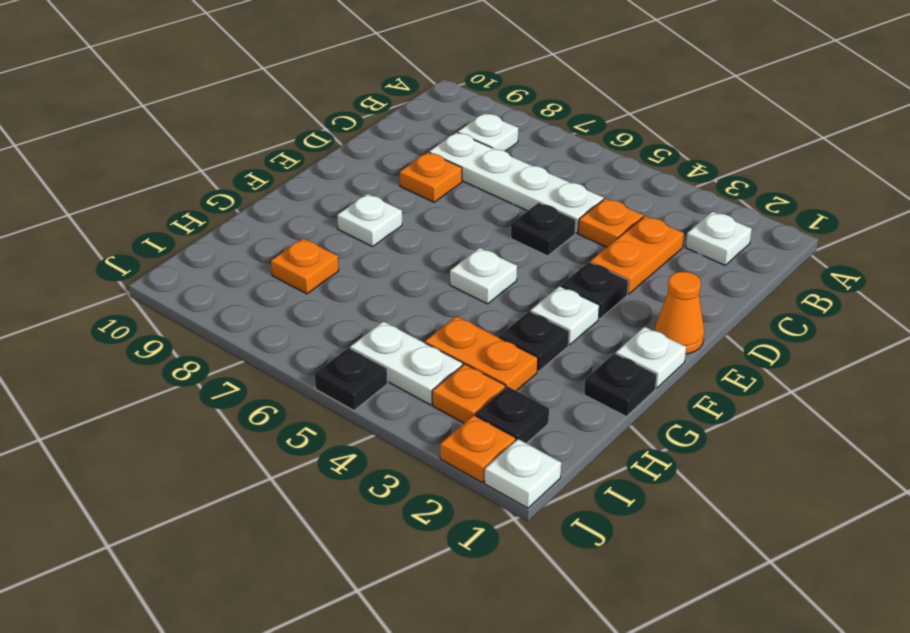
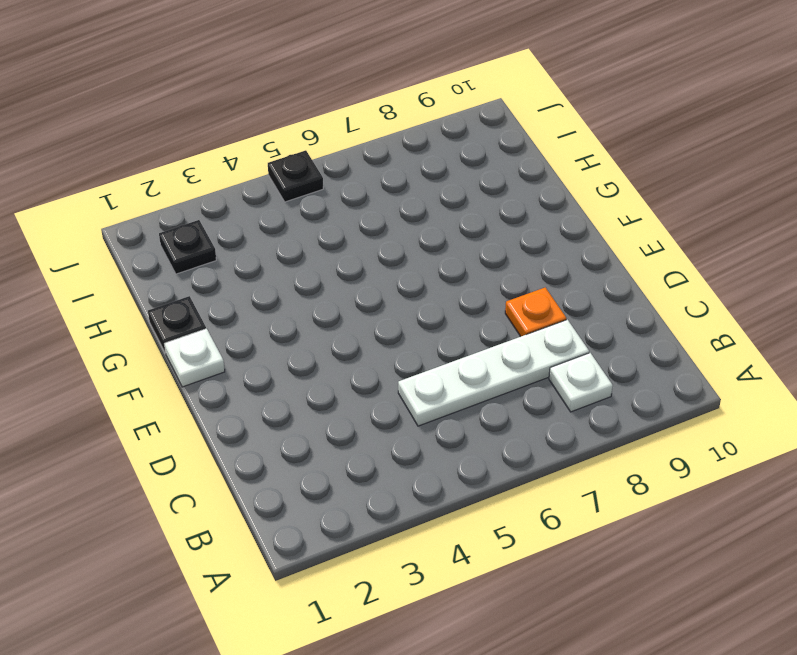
none -> white 1x1 plate [686,212,752,265]
none -> orange 1x2 plate [591,216,684,294]
none -> orange 1x1 plate [578,198,643,247]

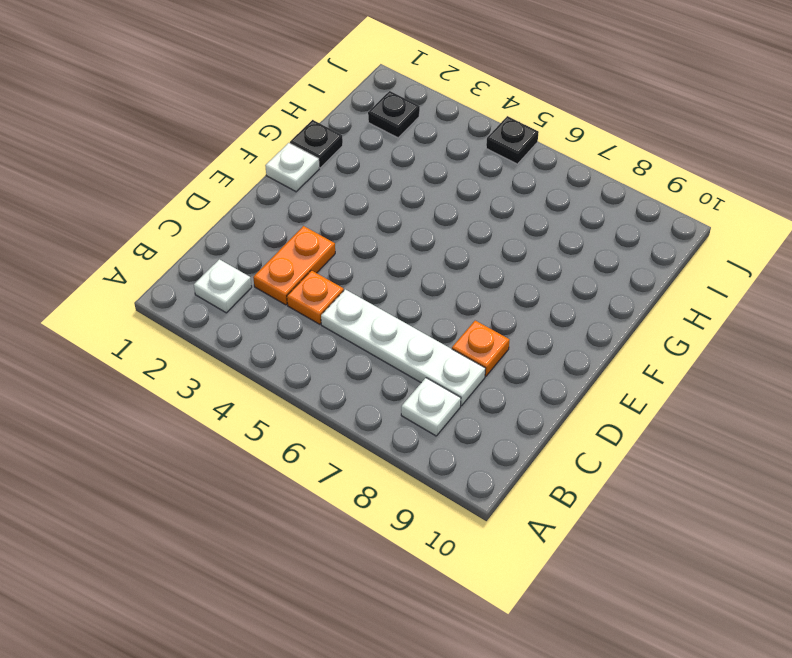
none -> black 1x1 plate [511,203,576,256]
none -> orange 1x1 cone [655,272,704,354]
none -> black 1x1 plate [561,262,629,319]

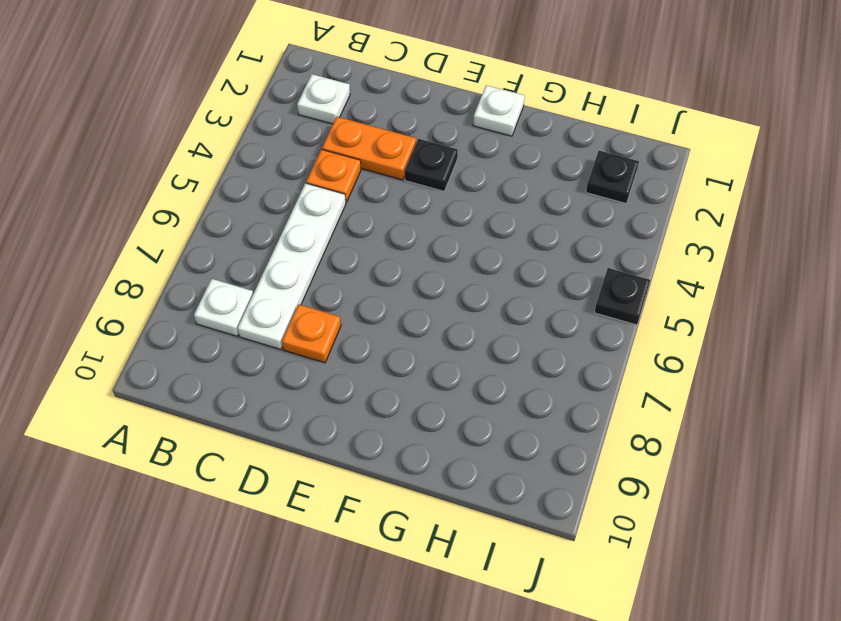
none -> black 1x1 plate [511,203,576,256]
none -> orange 1x1 cone [655,272,704,354]
none -> white 1x1 plate [531,286,599,345]

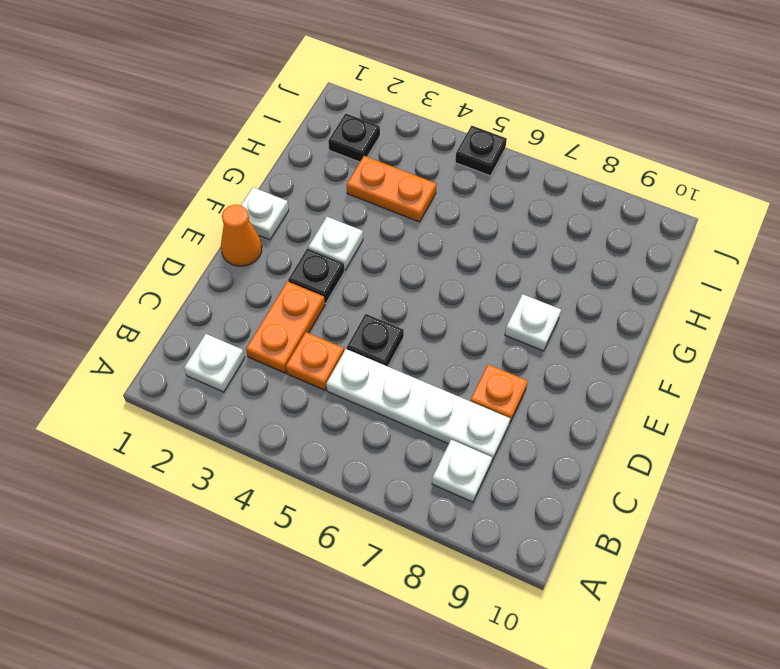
none -> white 1x1 plate [450,248,517,304]
none -> black 1x1 plate [584,353,657,416]
none -> black 1x1 plate [499,311,569,371]

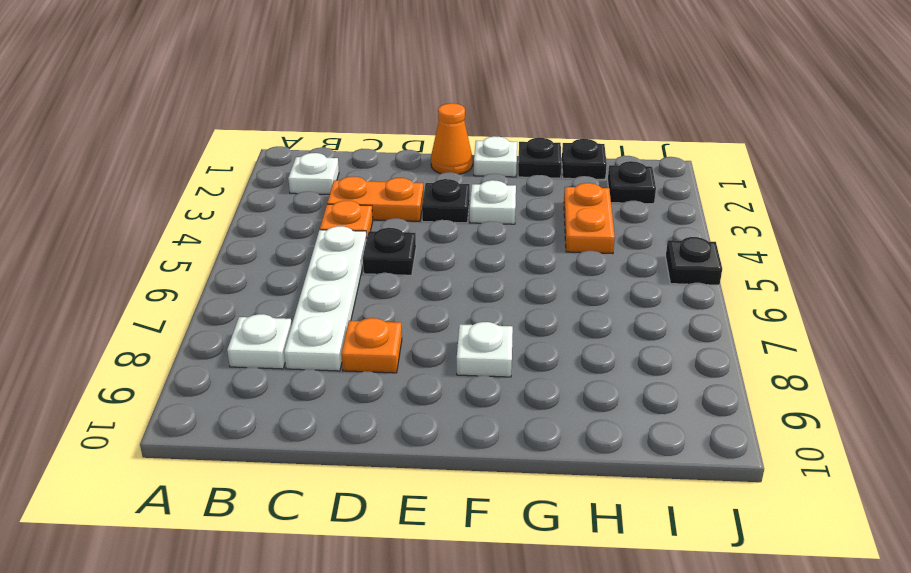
black 1x1 plate [562,139,607,179] -> black 1x1 plate moved to [499,311,569,371]
none -> white 1x1 plate [450,248,517,304]
none -> orange 1x1 plate [271,238,339,294]
none -> orange 1x1 plate [432,364,505,423]

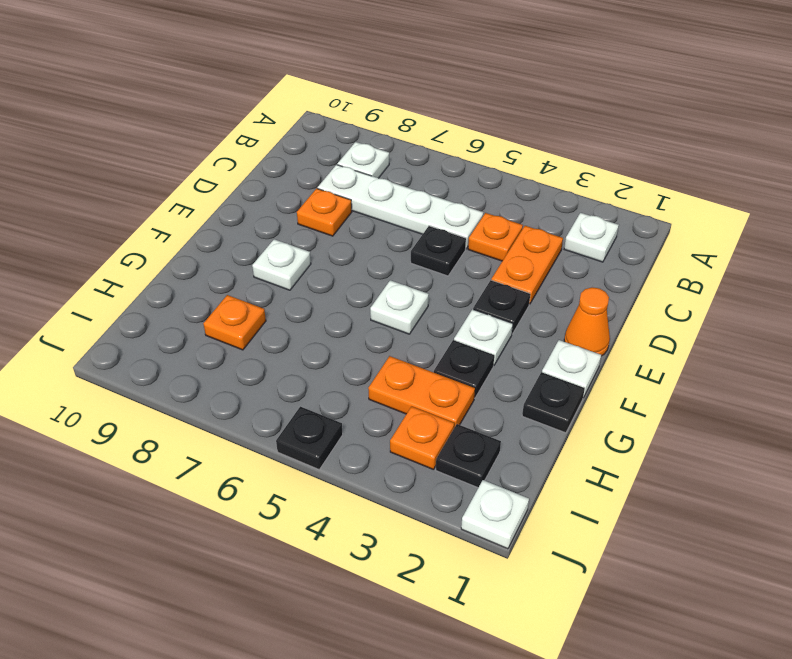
none -> white 1x2 plate [350,321,463,405]
none -> orange 1x1 plate [440,415,516,483]

